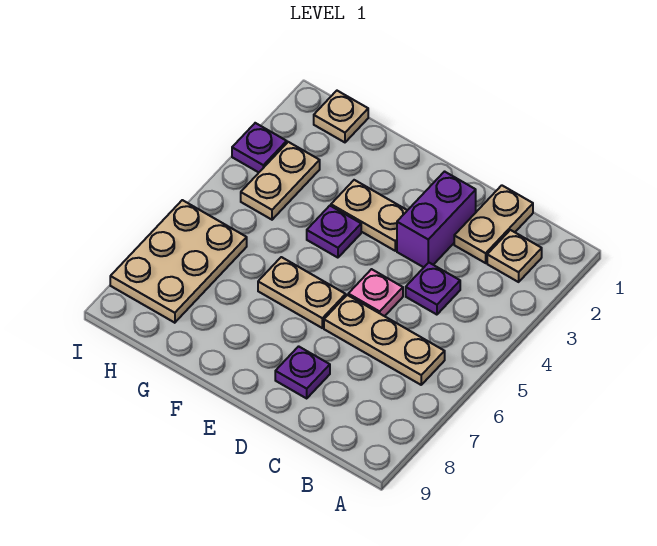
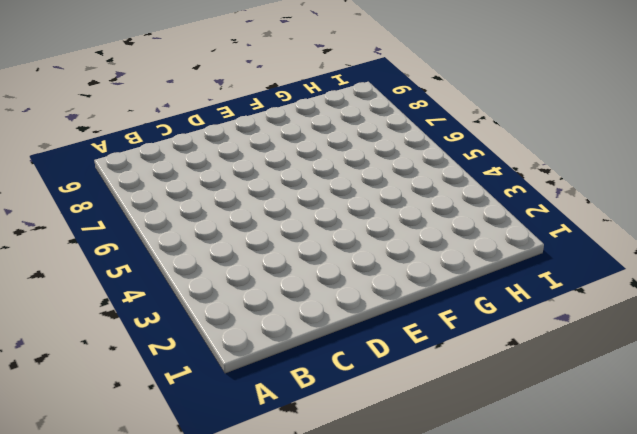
none -> tan 1x1 plate [487,230,542,282]
none -> tan 1x3 plate [324,295,445,385]
none -> tan 1x2 plate [454,185,533,263]

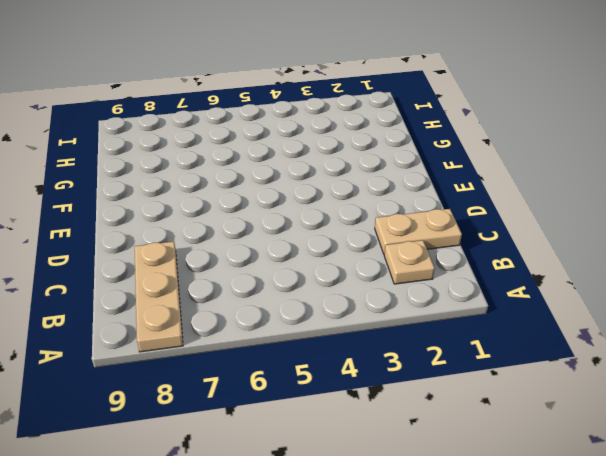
tan 1x3 plate [135,241,183,352] -> tan 1x3 plate moved to [324,295,445,385]
none -> purple 1x1 plate [406,263,460,315]
none -> purple 1x2 brick [397,172,476,267]
none -> pink 1x1 plate [348,269,403,316]

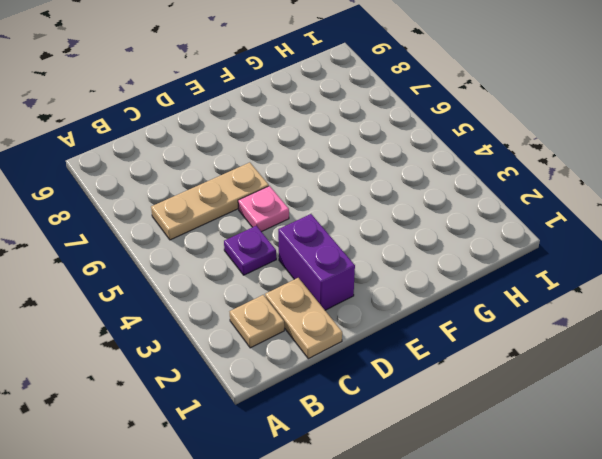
none -> purple 1x1 plate [275,346,330,398]
none -> tan 1x2 plate [331,180,407,251]
none -> tan 1x2 plate [258,257,346,328]

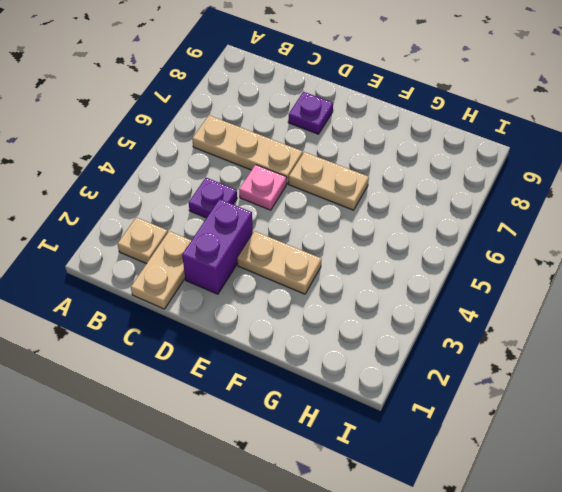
none -> purple 1x1 plate [307,206,361,258]
none -> tan 1x1 plate [314,91,368,142]
none -> tan 1x2 plate [241,142,320,220]

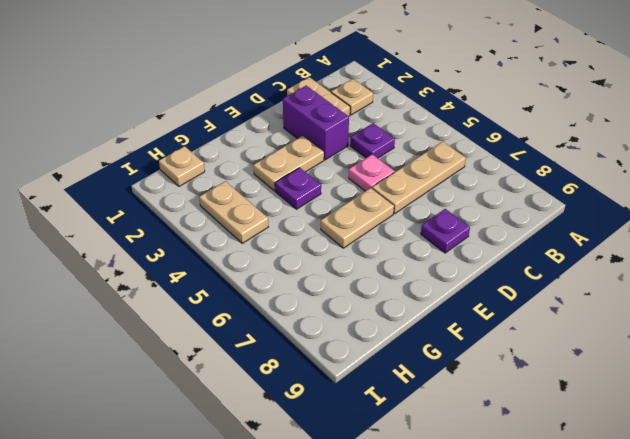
none -> tan 2x3 plate [110,200,247,323]
none -> purple 1x1 plate [232,123,287,172]

